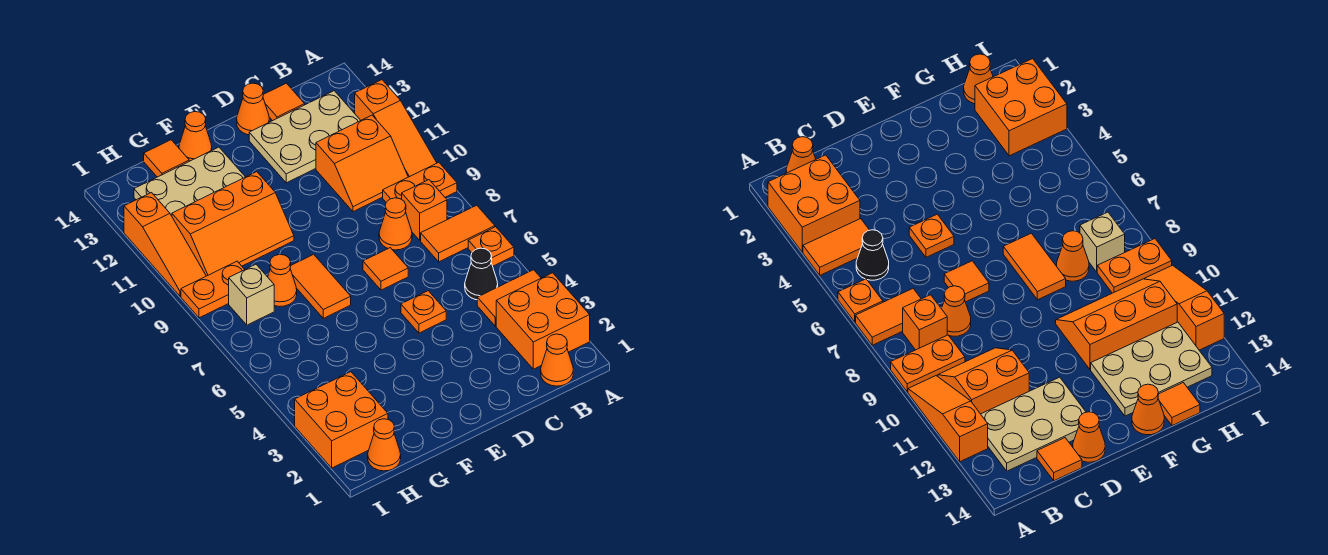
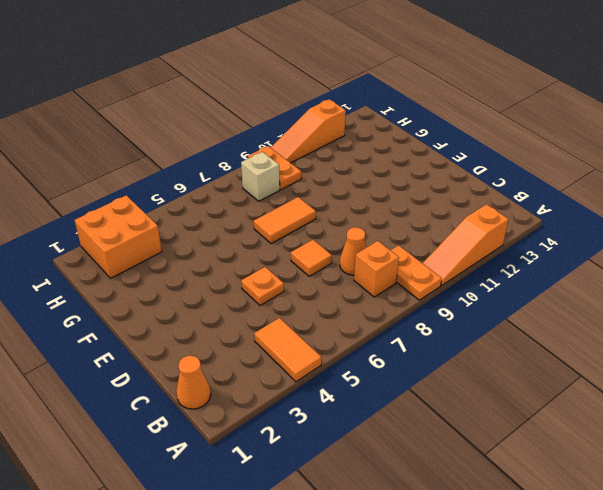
none -> orange 2x2 brick [496,273,590,369]
none -> orange 1x1 plate [468,227,514,266]
none -> orange 1x2 tile [421,205,495,262]

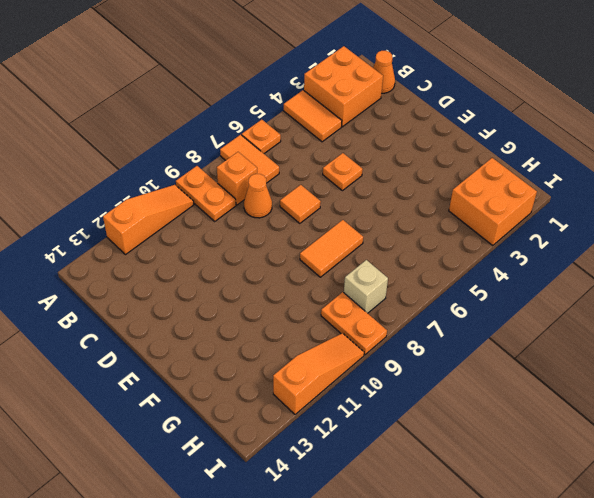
none -> black 1x1 cone [465,248,498,300]
none -> orange 2x2 slope [316,115,408,212]
none -> tan 2x3 plate [249,91,361,183]

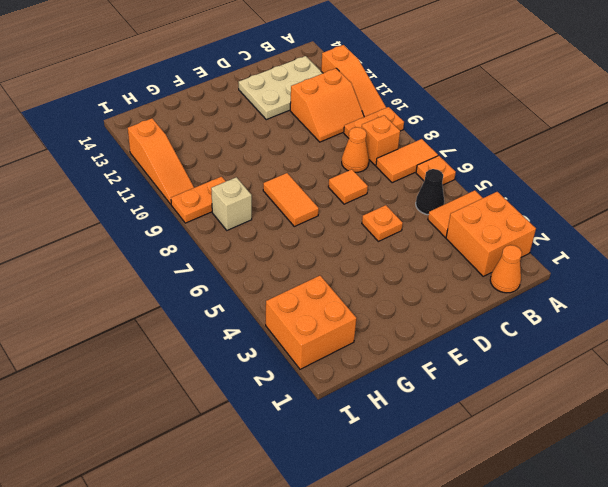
none -> orange 1x1 tile [263,83,305,121]
none -> orange 1x1 cone [237,83,269,135]
none -> orange 2x3 slope [172,172,294,276]

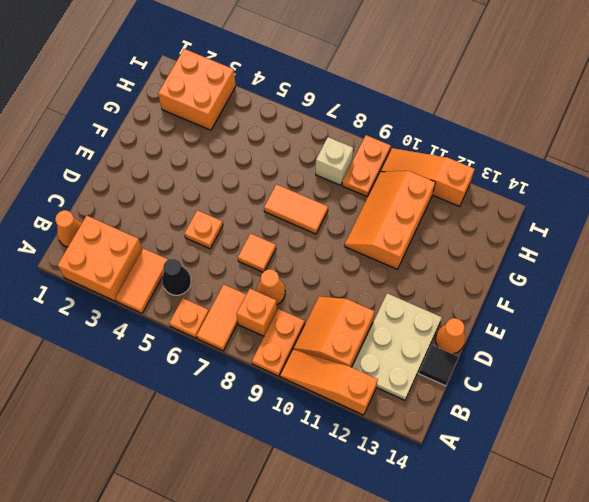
black 1x1 tile [419,345,458,386] -> orange 1x1 tile [263,83,305,121]
none -> tan 2x3 plate [134,147,245,216]
none -> orange 1x1 cone [179,112,212,161]
none -> orange 1x1 cone [268,254,297,307]

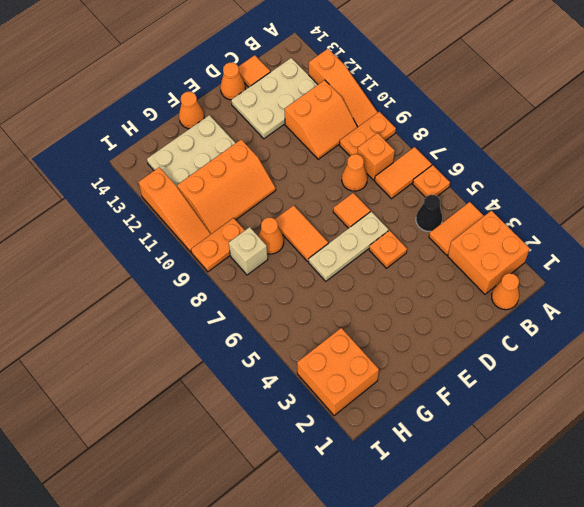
tan 1x3 plate [309,212,388,281] -> none
none -> orange 1x1 tile [144,140,189,177]
none -> orange 1x1 cone [368,419,401,471]

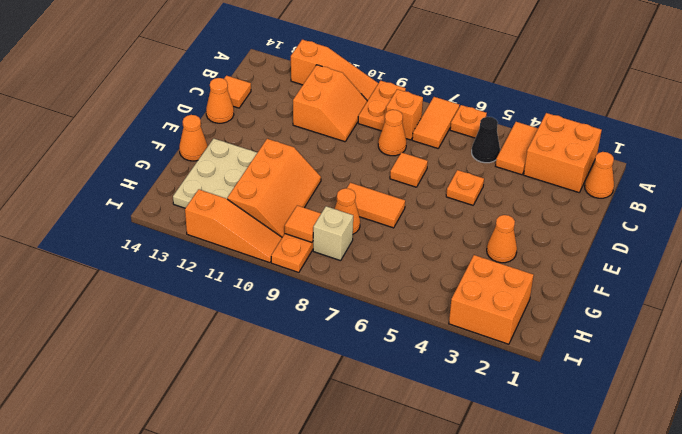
orange 1x1 cone [487,215,517,263] -> orange 1x1 cone moved to [368,419,401,471]
orange 1x1 tile [285,205,321,243] -> orange 1x1 tile moved to [144,140,189,177]
none -> tan 2x3 plate [249,91,361,183]

